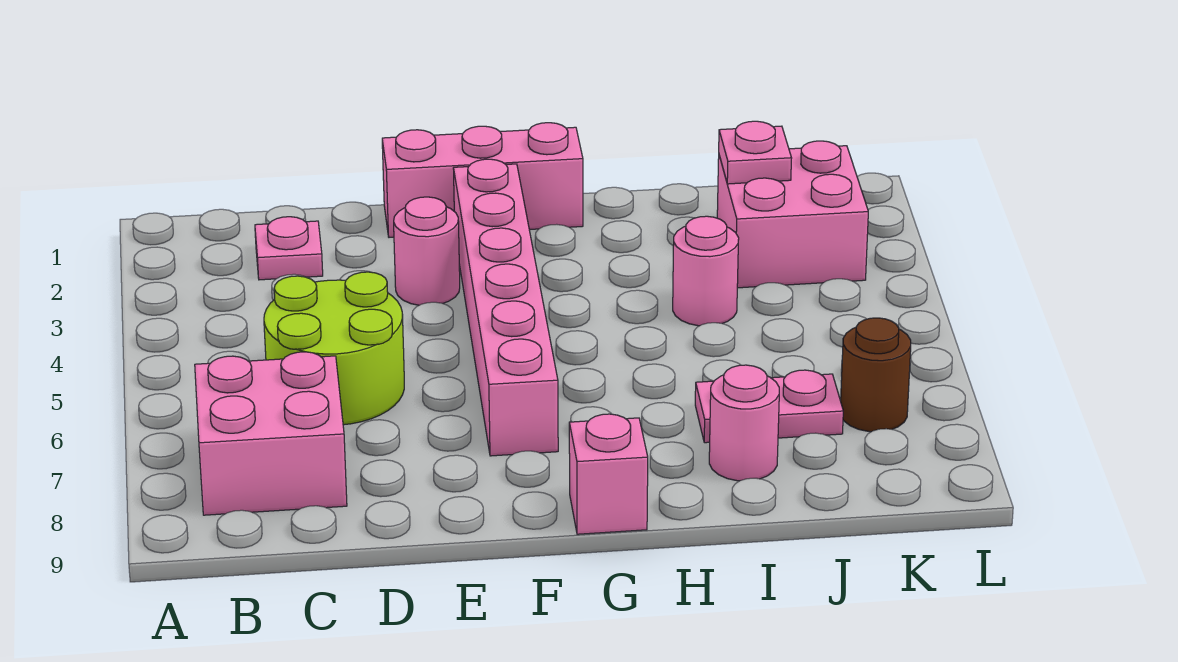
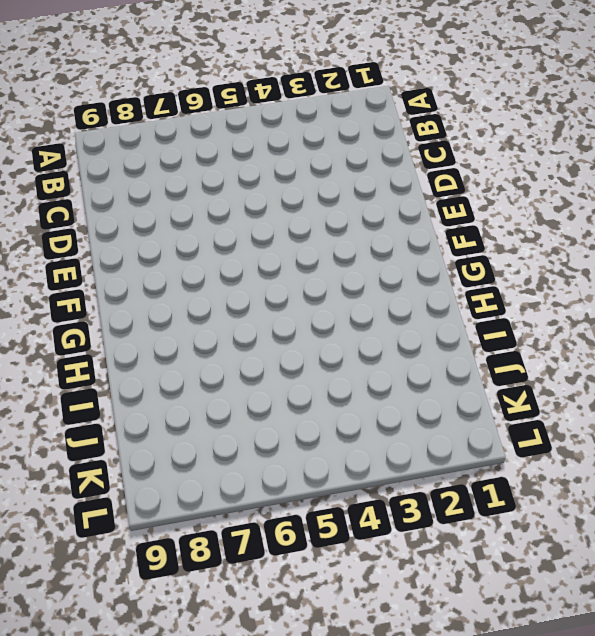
none -> pink 2x2 brick [195,352,347,515]
none -> pink 1x1 plate [255,217,323,280]
none -> lime 2x2 round brick [264,272,404,425]

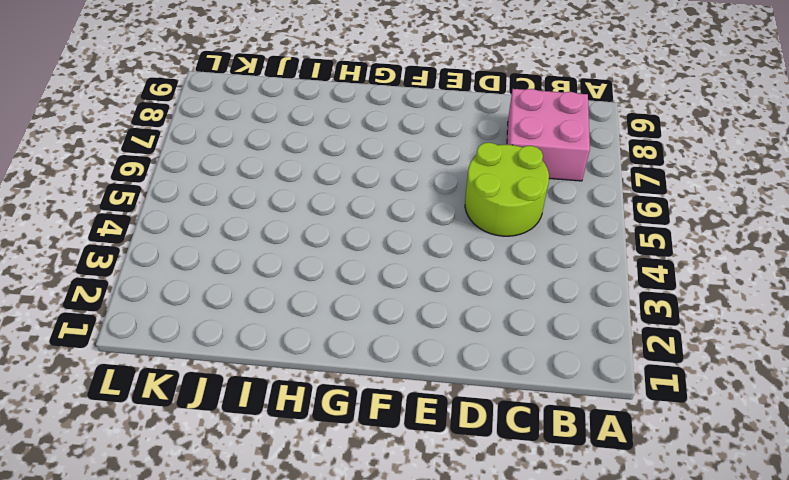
none -> pink 1x1 plate [255,217,323,280]
none -> pink 1x3 brick [382,123,583,237]
none -> pink 1x1 round brick [394,197,460,305]

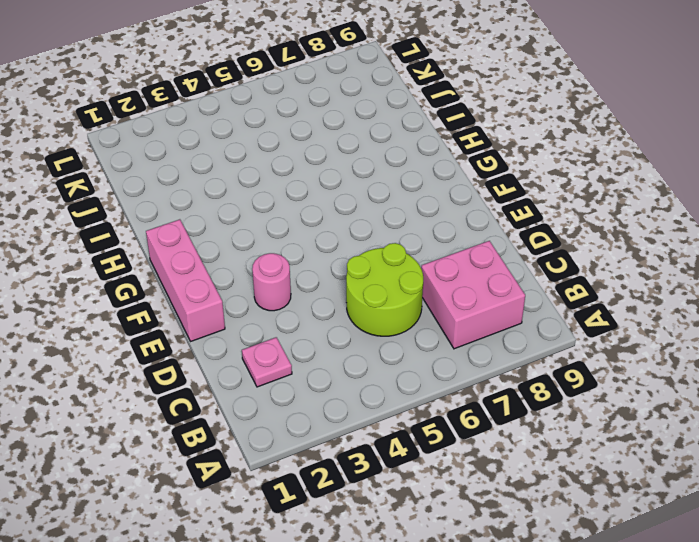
none -> pink 1x6 brick [453,159,558,456]
none -> pink 1x1 brick [569,414,648,534]
none -> pink 1x1 round brick [673,216,739,326]

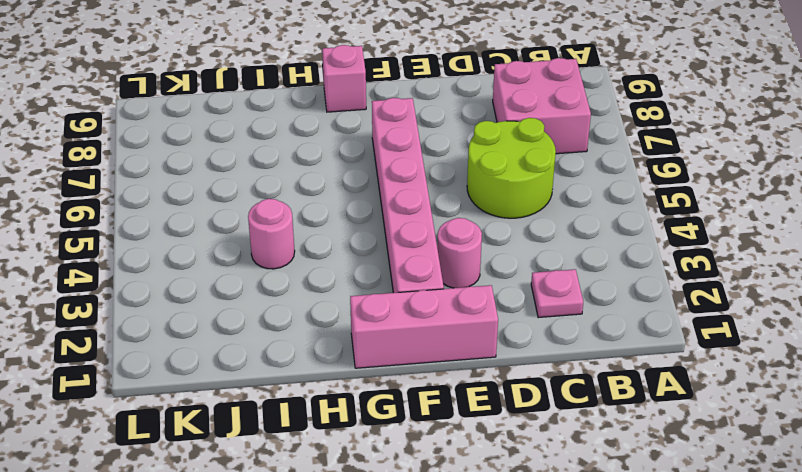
none -> pink 1x2 plate [695,370,843,443]
none -> pink 1x1 round brick [709,365,779,481]
none -> pink 2x2 brick [717,141,868,288]

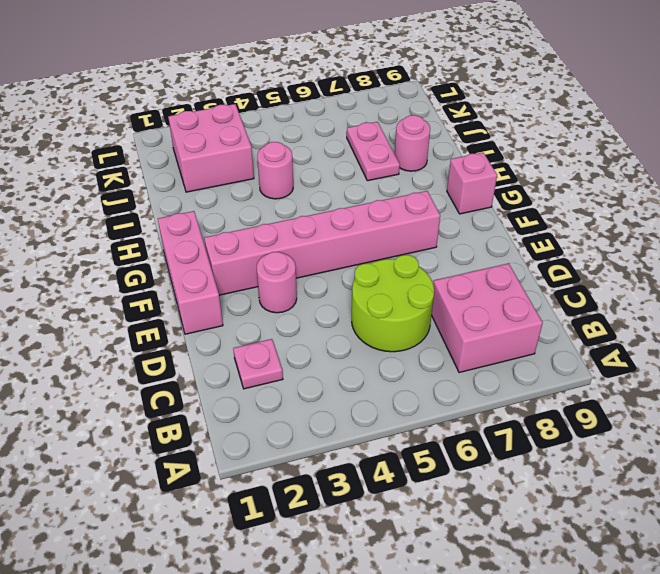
none -> brown 1x1 round brick [841,318,911,432]
none -> pink 1x1 plate [719,121,792,184]

